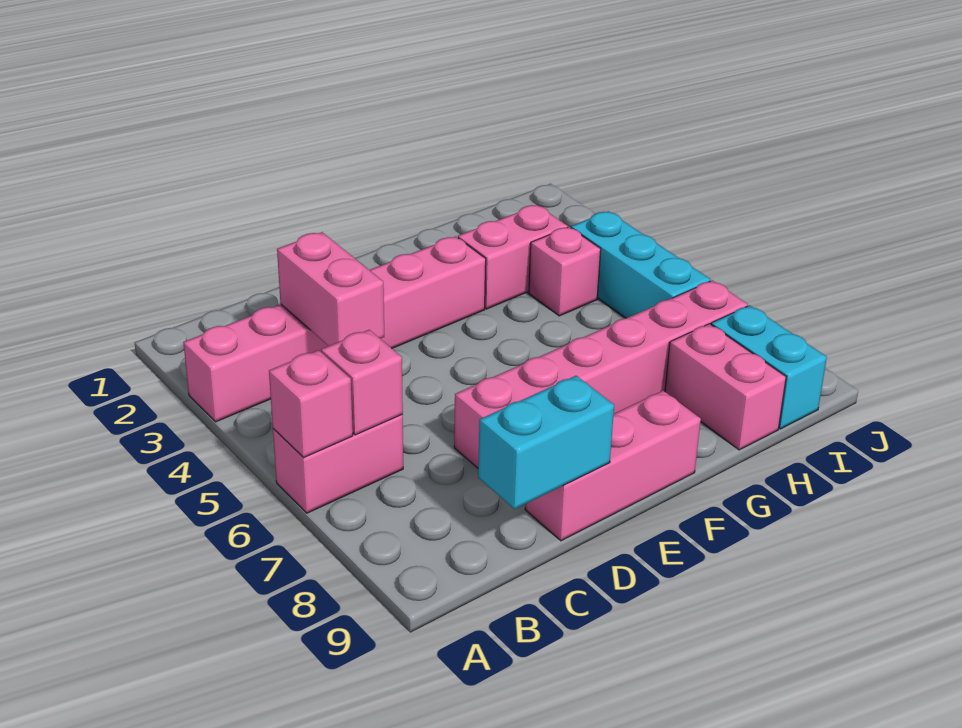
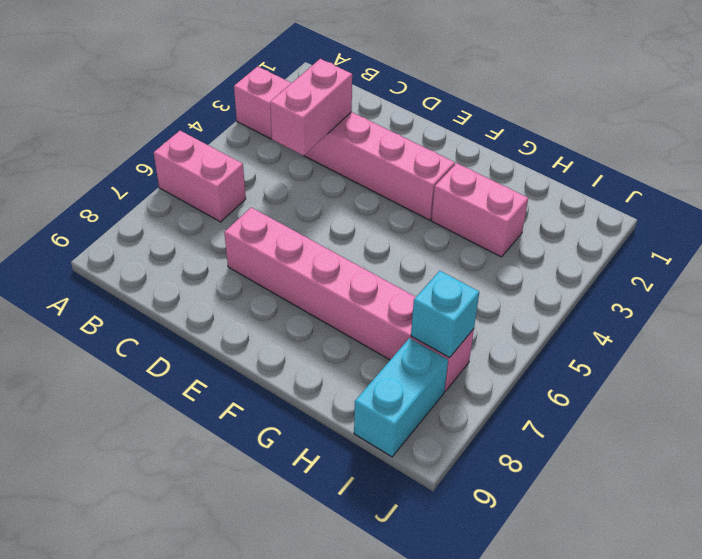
cyan 1x1 brick [411,271,479,358] -> none
none -> pink 1x3 brick [525,391,701,541]
none -> pink 1x1 brick [529,227,601,316]
none -> pink 1x2 brick [665,324,786,450]

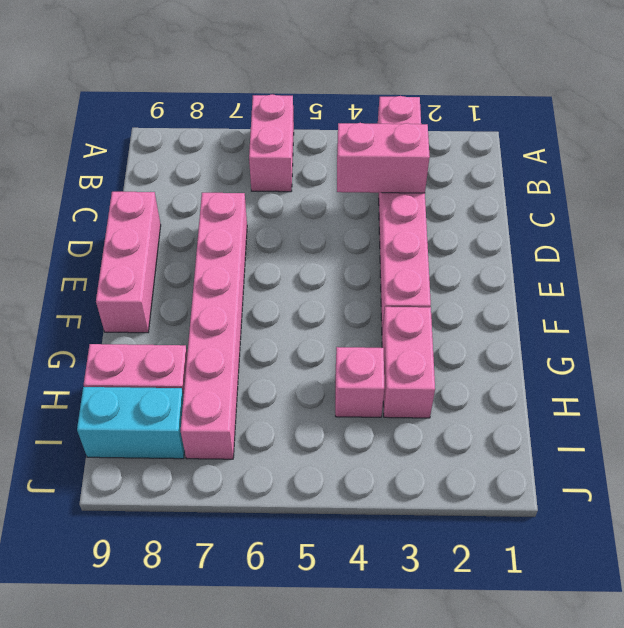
none -> cyan 1x3 brick [571,211,711,318]
none -> pink 1x1 brick [269,350,353,458]
none -> pink 1x1 brick [321,330,403,435]

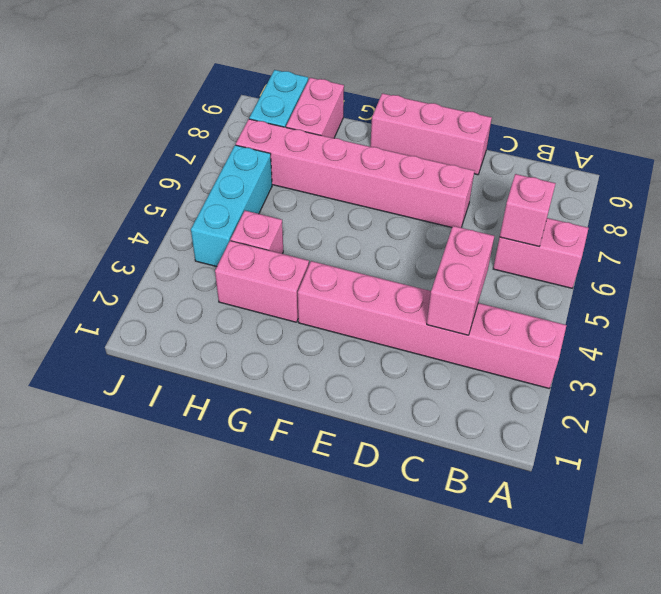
none -> pink 1x1 brick [269,350,353,458]
none -> cyan 1x2 brick [478,376,614,509]

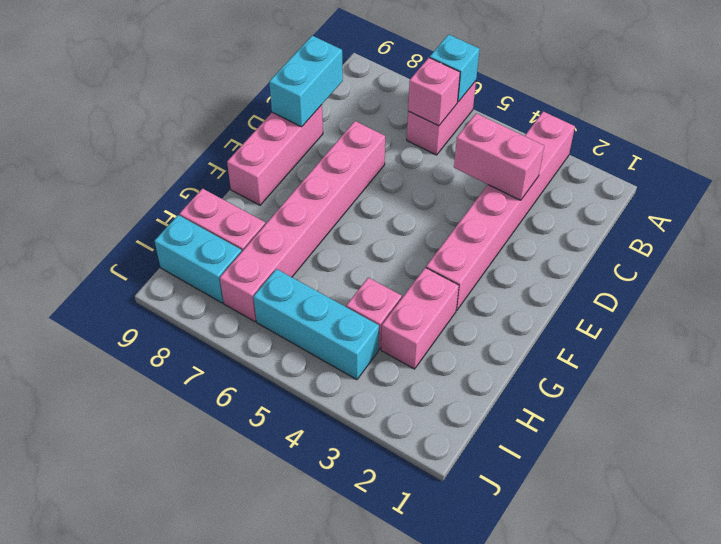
cyan 1x1 brick [430,35,480,102] -> pink 1x1 brick [269,350,353,458]

